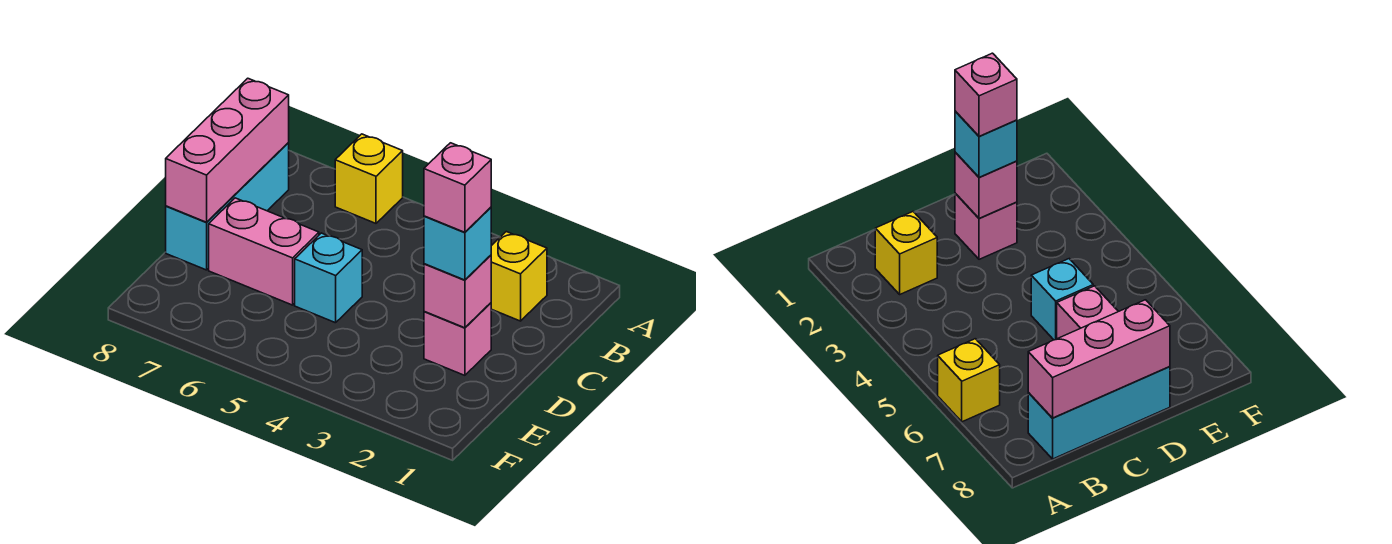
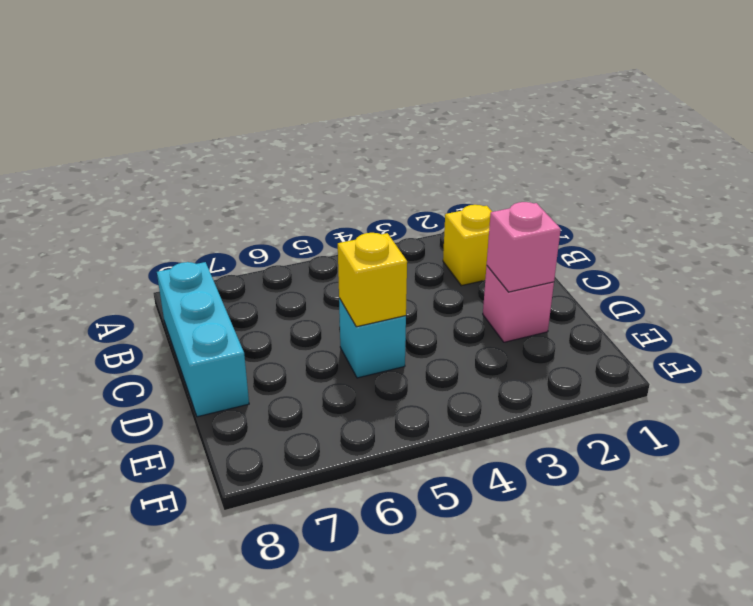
yellow 1x1 brick [338,233,407,327] -> yellow 1x1 brick moved to [335,134,403,223]
none -> pink 1x2 brick [209,198,319,305]
none -> pink 1x3 brick [166,78,289,222]

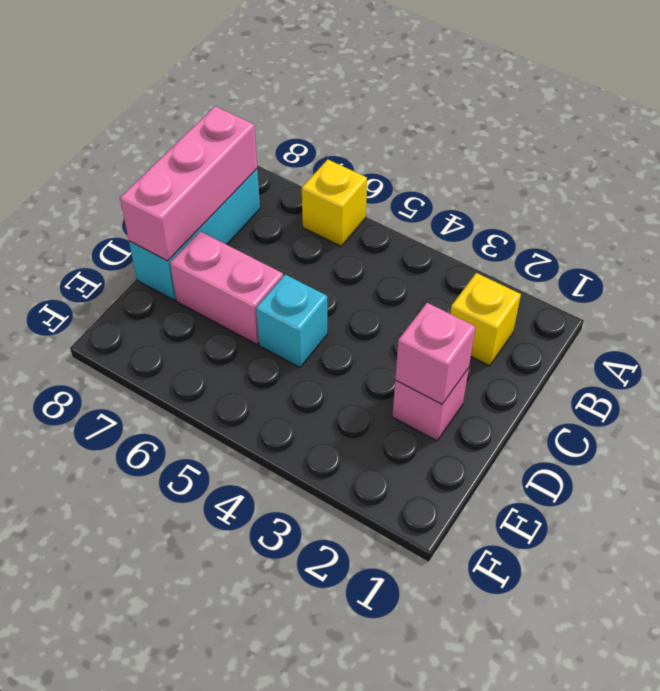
none -> cyan 1x1 brick [424,207,491,280]
none -> pink 1x1 brick [424,143,491,232]

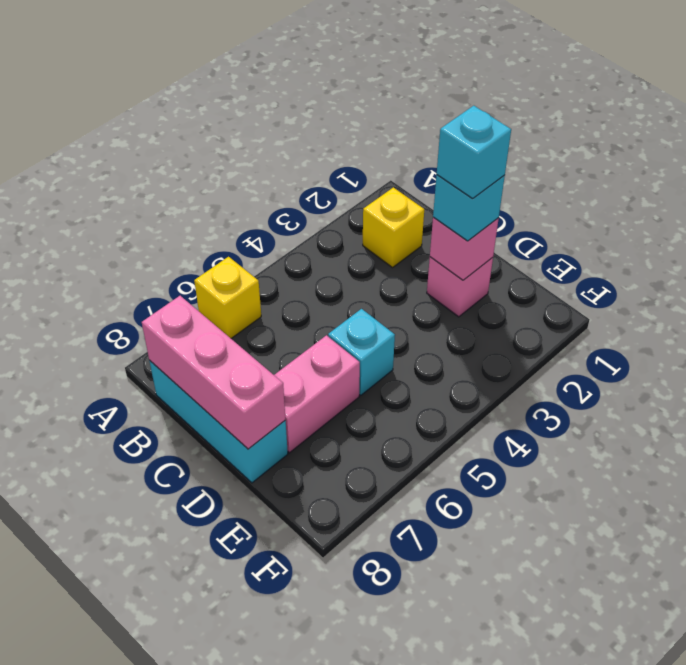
cyan 1x1 brick [437,106,511,199] -> pink 1x1 brick [424,143,491,232]

